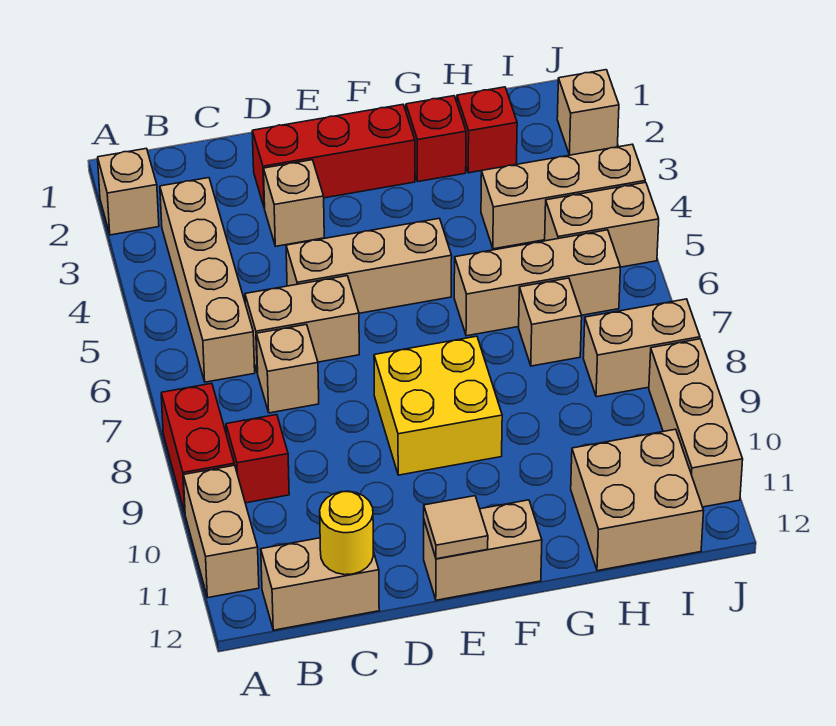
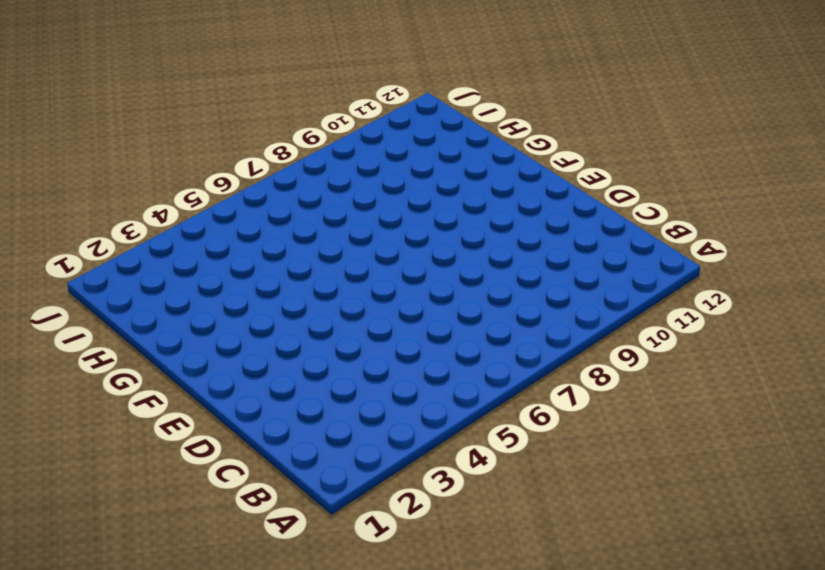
none -> tan 1x1 brick [98,148,159,235]
none -> red 1x2 brick [161,383,234,512]
none -> tan 1x2 brick [183,465,259,598]

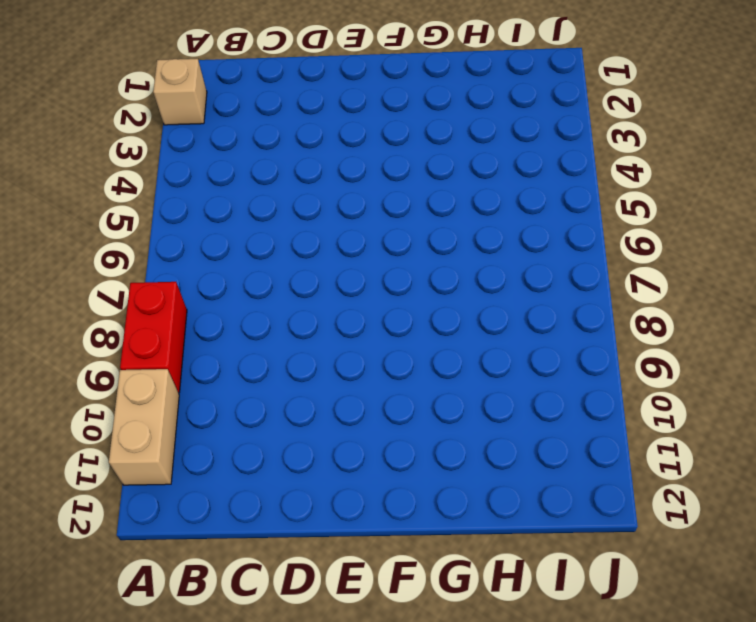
none -> tan 1x4 brick [160,178,255,382]
none -> red 1x1 brick [226,415,289,503]
none -> tan 1x2 brick [261,538,379,630]

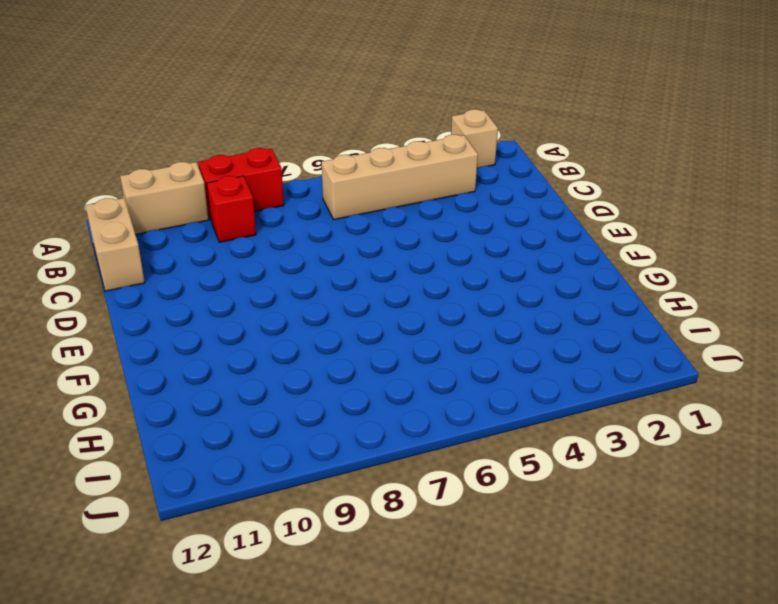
none -> tan 1x2 brick [245,276,359,373]
none -> tan 1x1 brick [256,324,319,413]
none -> red 1x3 brick [252,105,415,208]

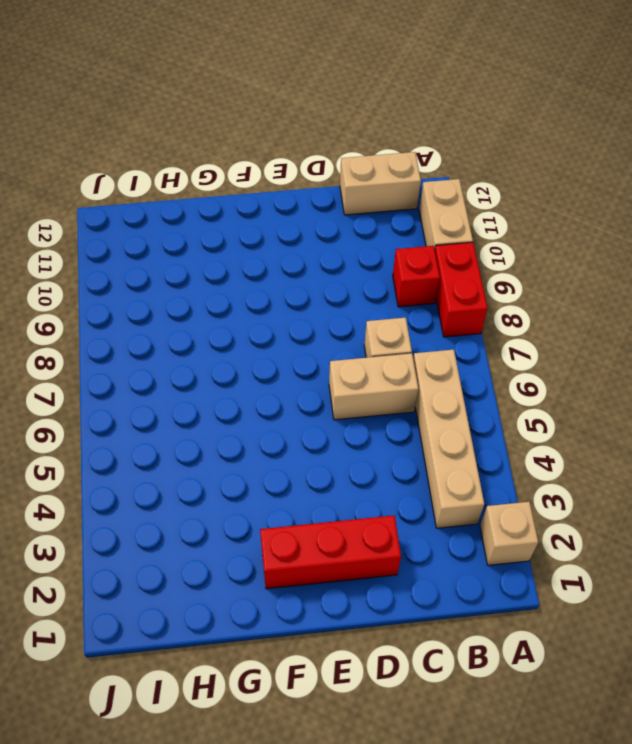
none -> tan 1x1 brick [264,160,324,246]
none -> tan 1x3 brick [286,218,452,313]
none -> yellow 2x2 brick [374,336,502,475]

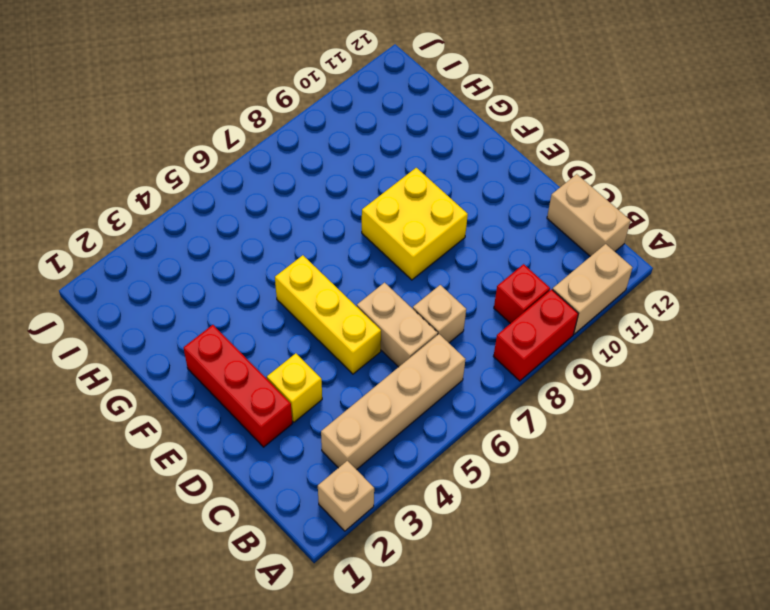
yellow 1x1 brick [267,353,322,422] -> tan 1x1 brick [264,160,324,246]
yellow 1x3 brick [275,255,381,374] -> tan 1x3 brick [286,218,452,313]
none -> tan 1x2 brick [424,500,542,600]
none -> red 1x1 brick [406,96,466,182]
none -> tan 1x3 brick [454,230,620,336]

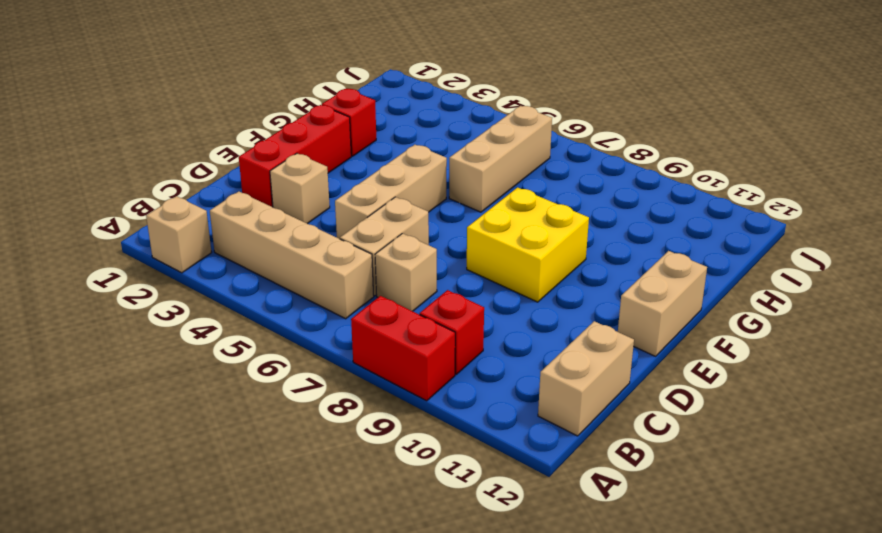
none -> tan 1x2 brick [183,465,259,598]
none -> red 1x1 brick [457,87,517,173]
none -> tan 1x3 brick [481,144,645,249]

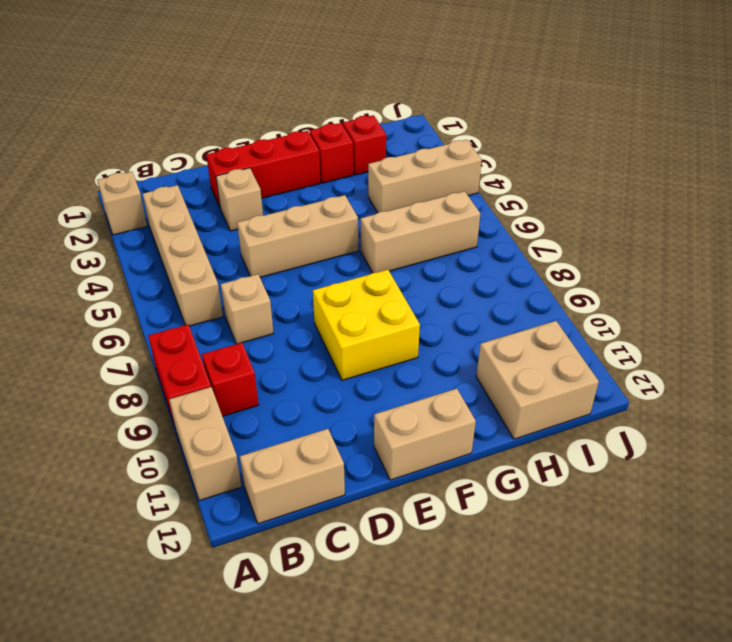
none -> tan 1x2 brick [245,276,359,373]
none -> tan 1x1 brick [519,278,582,366]
none -> tan 1x2 brick [545,182,659,267]

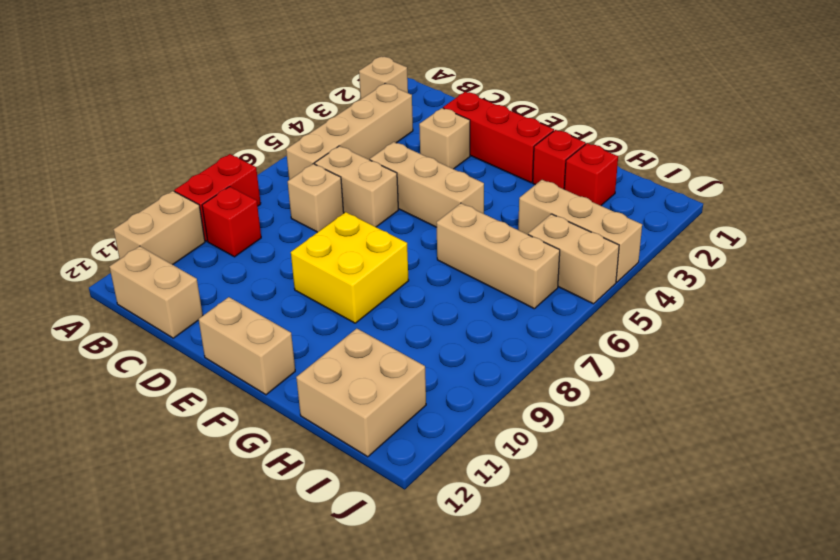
none -> tan 1x1 brick [519,278,582,366]
none -> tan 1x2 brick [583,299,700,397]
none -> tan 1x1 brick [557,70,619,155]

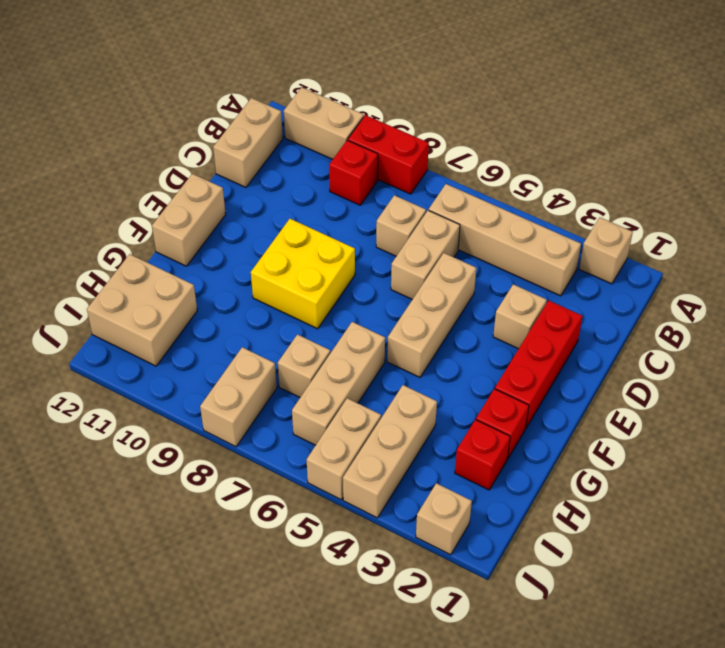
none -> tan 1x3 brick [649,339,743,507]
none -> yellow 1x1 round brick [320,491,373,575]
none -> tan 1x1 tile [424,496,488,559]

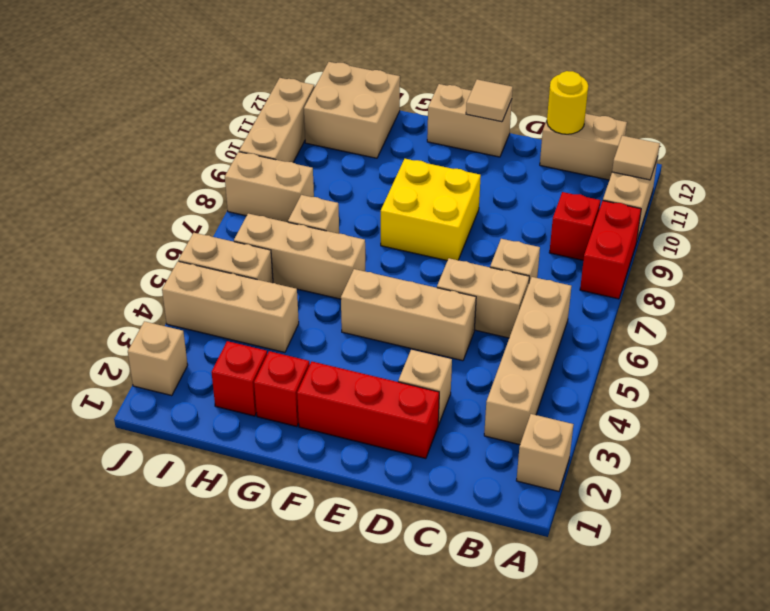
tan 1x1 tile [612,136,660,180] -> none

